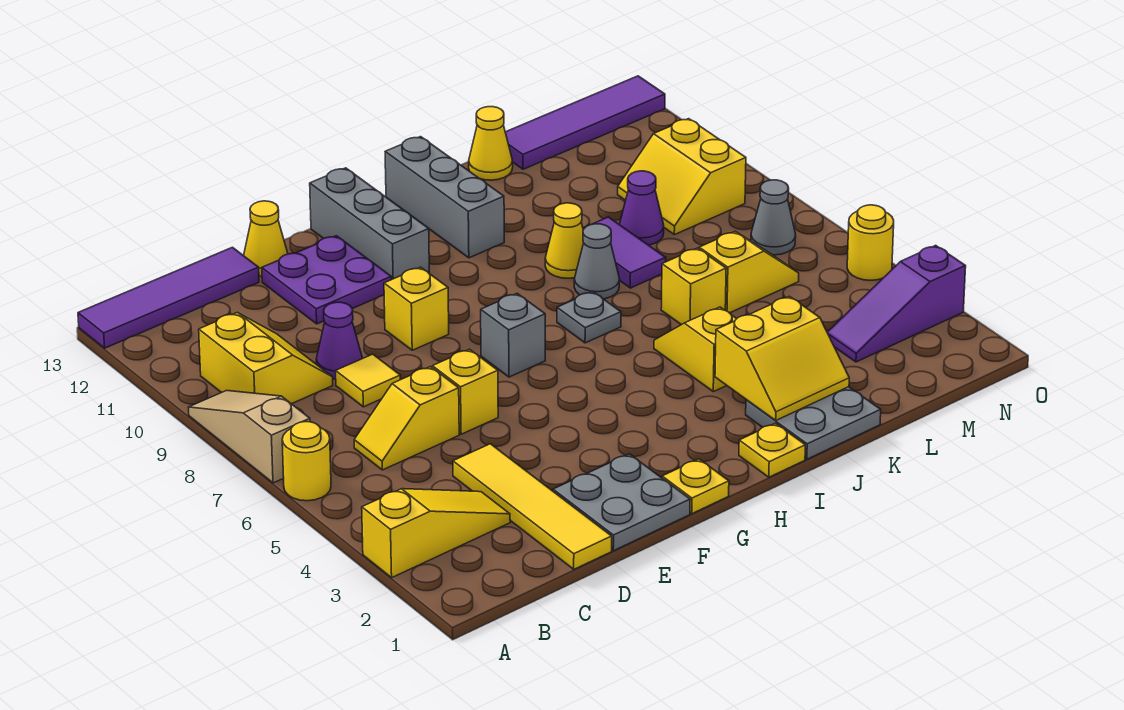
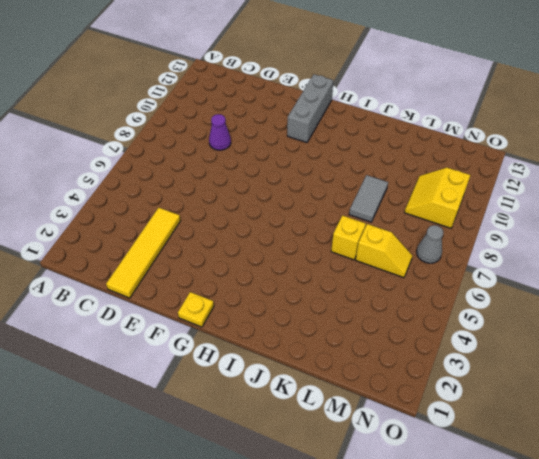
grey 1x2 tile [349,175,388,222] -> purple 1x2 tile [583,217,666,288]
none -> yellow 1x3 slope [362,489,510,578]
none -> yellow 1x1 round brick [282,422,331,501]
none -> tan 1x3 slope [189,390,310,483]
none -> purple 1x4 tile [78,247,259,348]

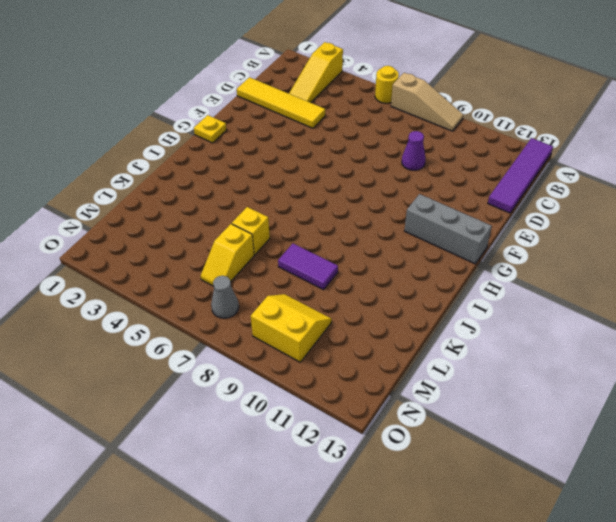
none -> yellow 2x2 slope [199,312,333,404]
none -> yellow 1x2 slope [354,367,459,470]
none -> yellow 1x1 tile [336,354,400,407]
none -> grey 2x2 plate [553,454,690,551]

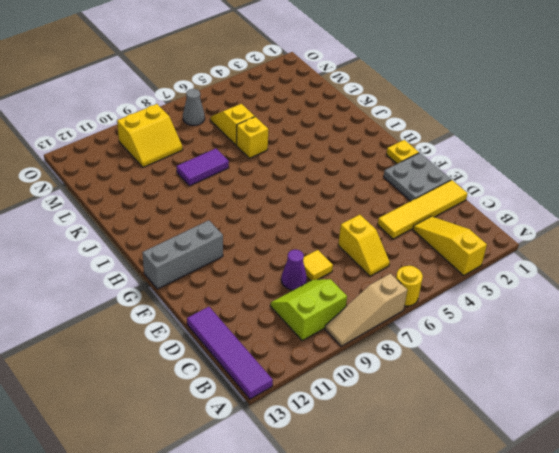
lime 2x2 slope [270,279,347,340] -> yellow 2x2 slope [199,312,333,404]
none -> yellow 1x1 brick [432,349,498,434]
none -> purple 2x2 plate [262,236,391,324]
none -> yellow 1x1 cone [244,201,288,276]
none -> yellow 1x1 brick [384,267,449,350]

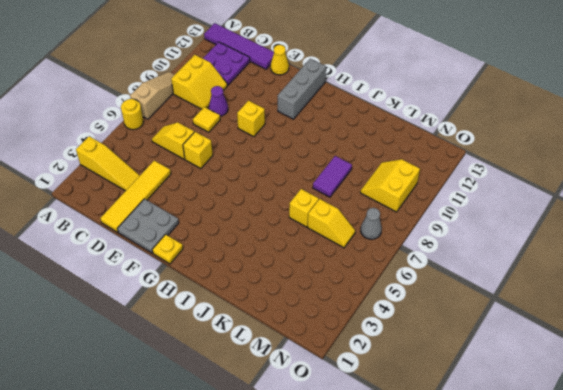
purple 2x2 plate [203,42,250,86] -> purple 2x2 plate moved to [262,236,391,324]
none -> grey 1x1 brick [481,293,545,377]
none -> yellow 1x1 plate [739,423,805,477]
none -> grey 1x1 plate [557,291,621,343]
none -> grey 1x3 brick [385,137,504,258]

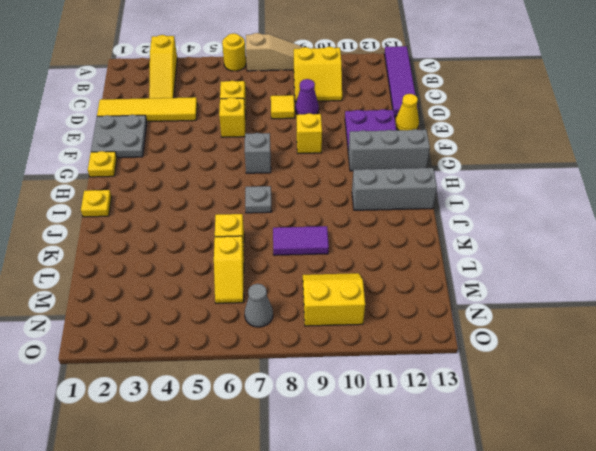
none -> grey 2x2 plate [746,387,881,459]
none -> yellow 1x2 slope [654,307,736,392]
none -> grey 1x1 cone [574,224,619,299]
none -> yellow 1x1 cone [545,203,583,278]

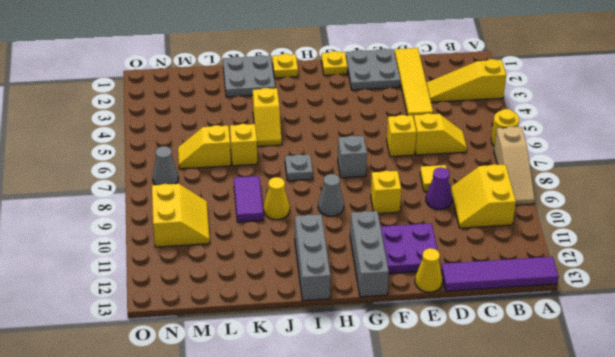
grey 1x1 cone [318,174,344,216] -> grey 1x1 cone moved to [574,224,619,299]
none -> yellow 1x1 cone [469,107,513,180]
none -> purple 1x1 cone [620,171,664,245]
none -> purple 1x4 tile [505,76,665,169]
none -> purple 1x3 slope [827,245,966,362]

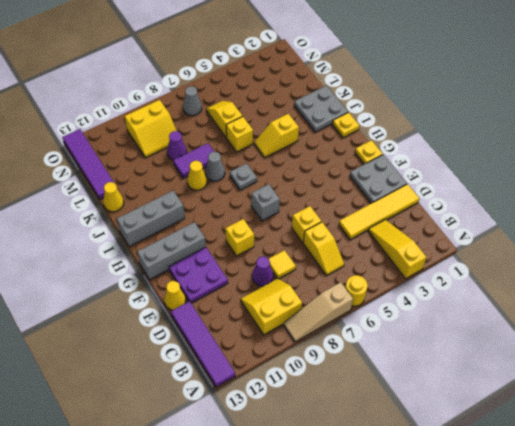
none -> purple 1x3 slope [827,245,966,362]
none -> yellow 1x1 round brick [847,205,894,280]
none -> yellow 2x2 slope [715,296,849,421]

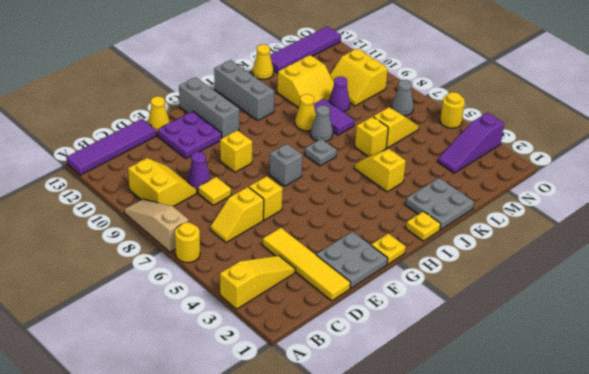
yellow 2x2 slope [277,55,334,108] -> yellow 2x2 slope moved to [715,296,849,421]

